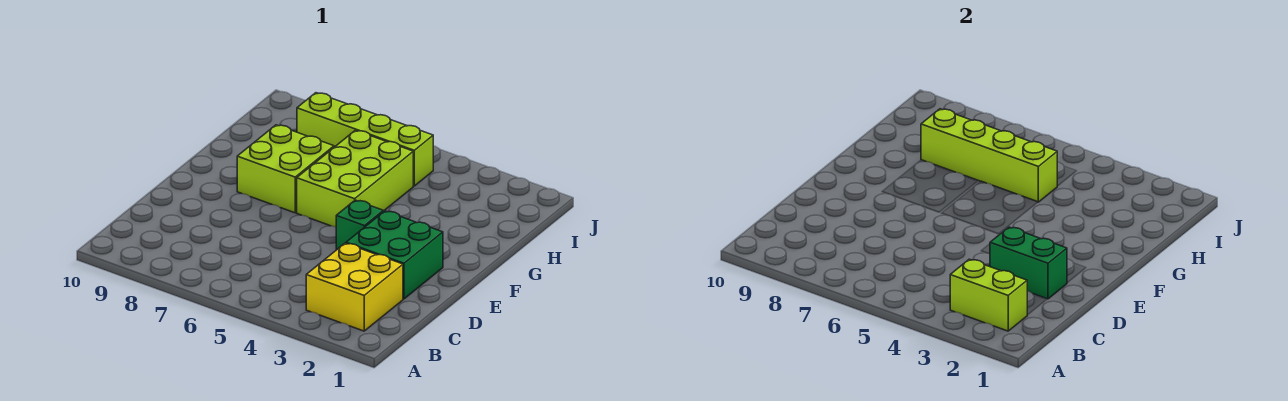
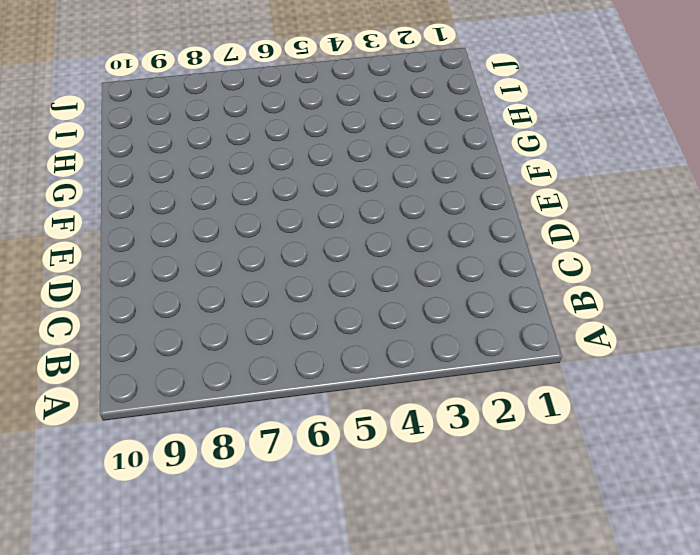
none -> yellow 2x2 brick [306,243,403,331]
none -> green 2x2 brick [346,211,443,299]

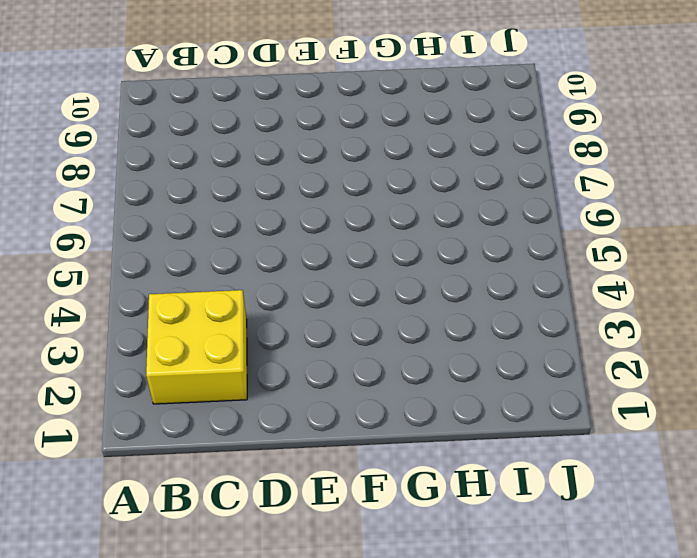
none -> green 2x2 brick [346,211,443,299]
none -> green 1x1 brick [336,200,383,250]

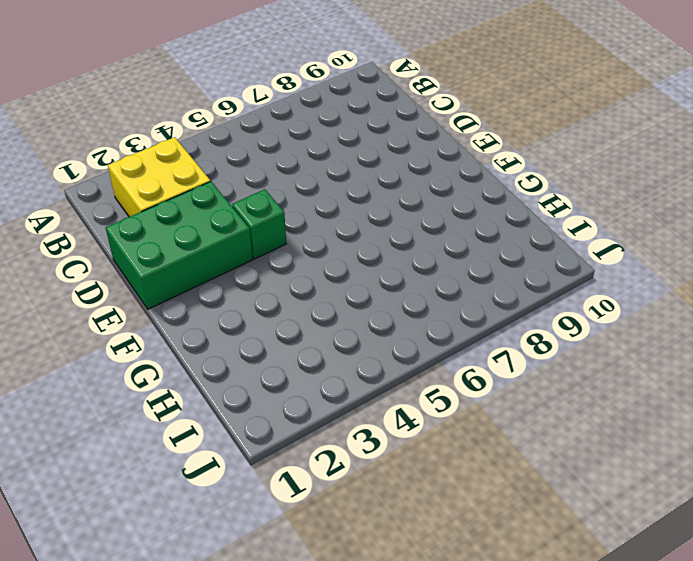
green 2x3 brick [106,181,253,309] -> green 2x2 brick [346,211,443,299]
none -> lime 2x3 brick [297,130,413,227]
none -> lime 2x2 brick [237,125,334,213]

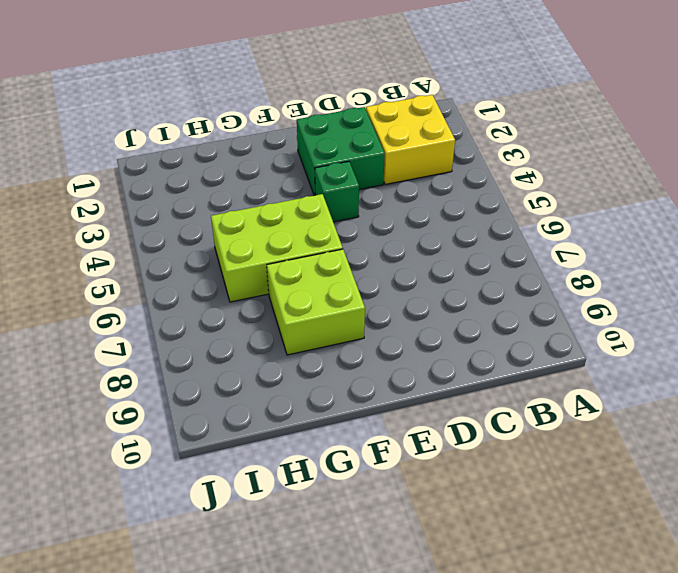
none -> lime 1x4 brick [297,93,433,186]
none -> lime 1x2 brick [950,259,1027,331]

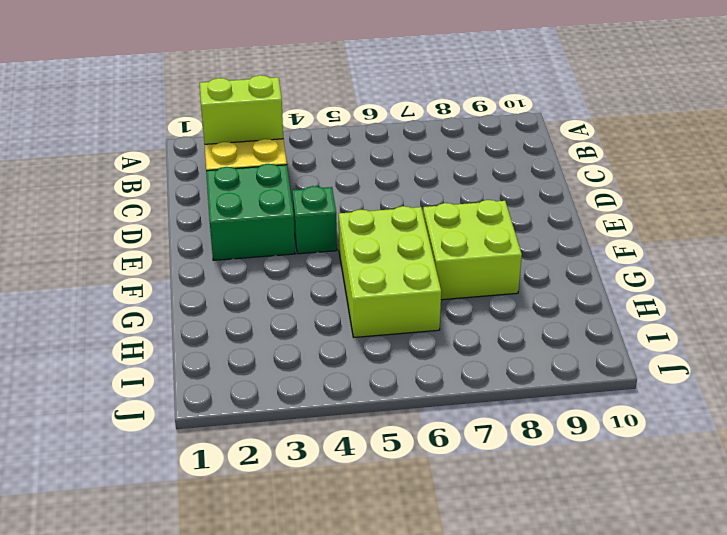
none -> lime 1x4 brick [297,93,433,186]
none -> green 1x2 brick [990,227,1067,299]

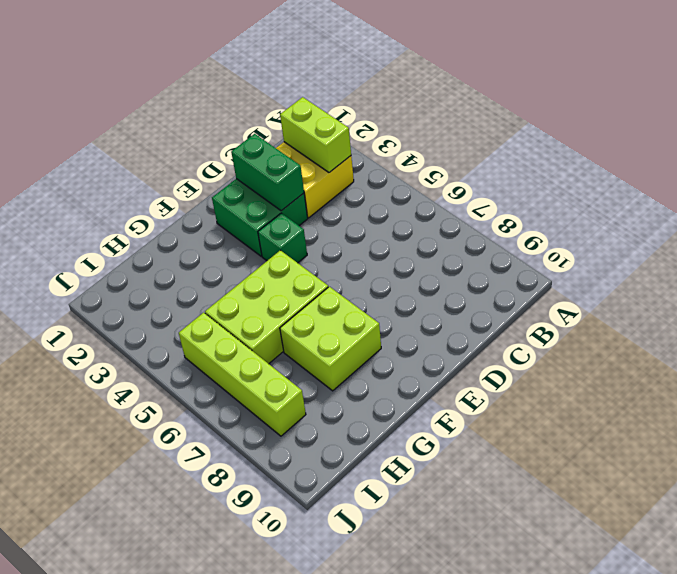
none -> lime 1x4 brick [921,109,1058,202]

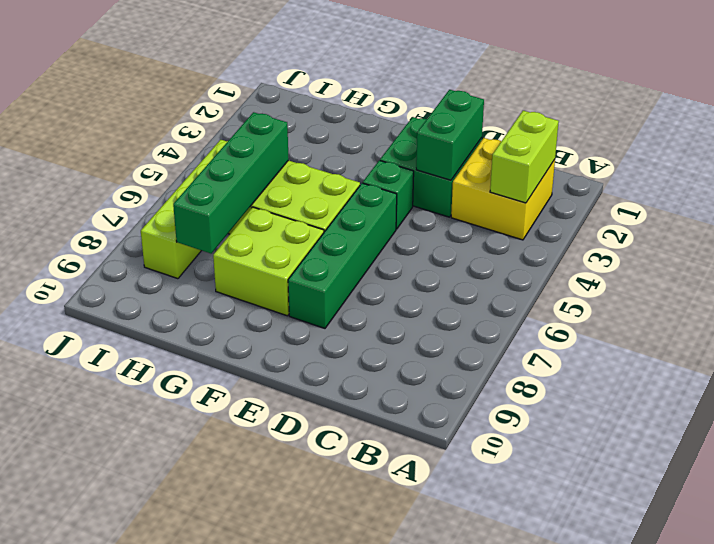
green 1x4 brick [288,183,397,328] -> none
green 1x4 brick [173,112,289,253] -> lime 1x4 brick [921,109,1058,202]

